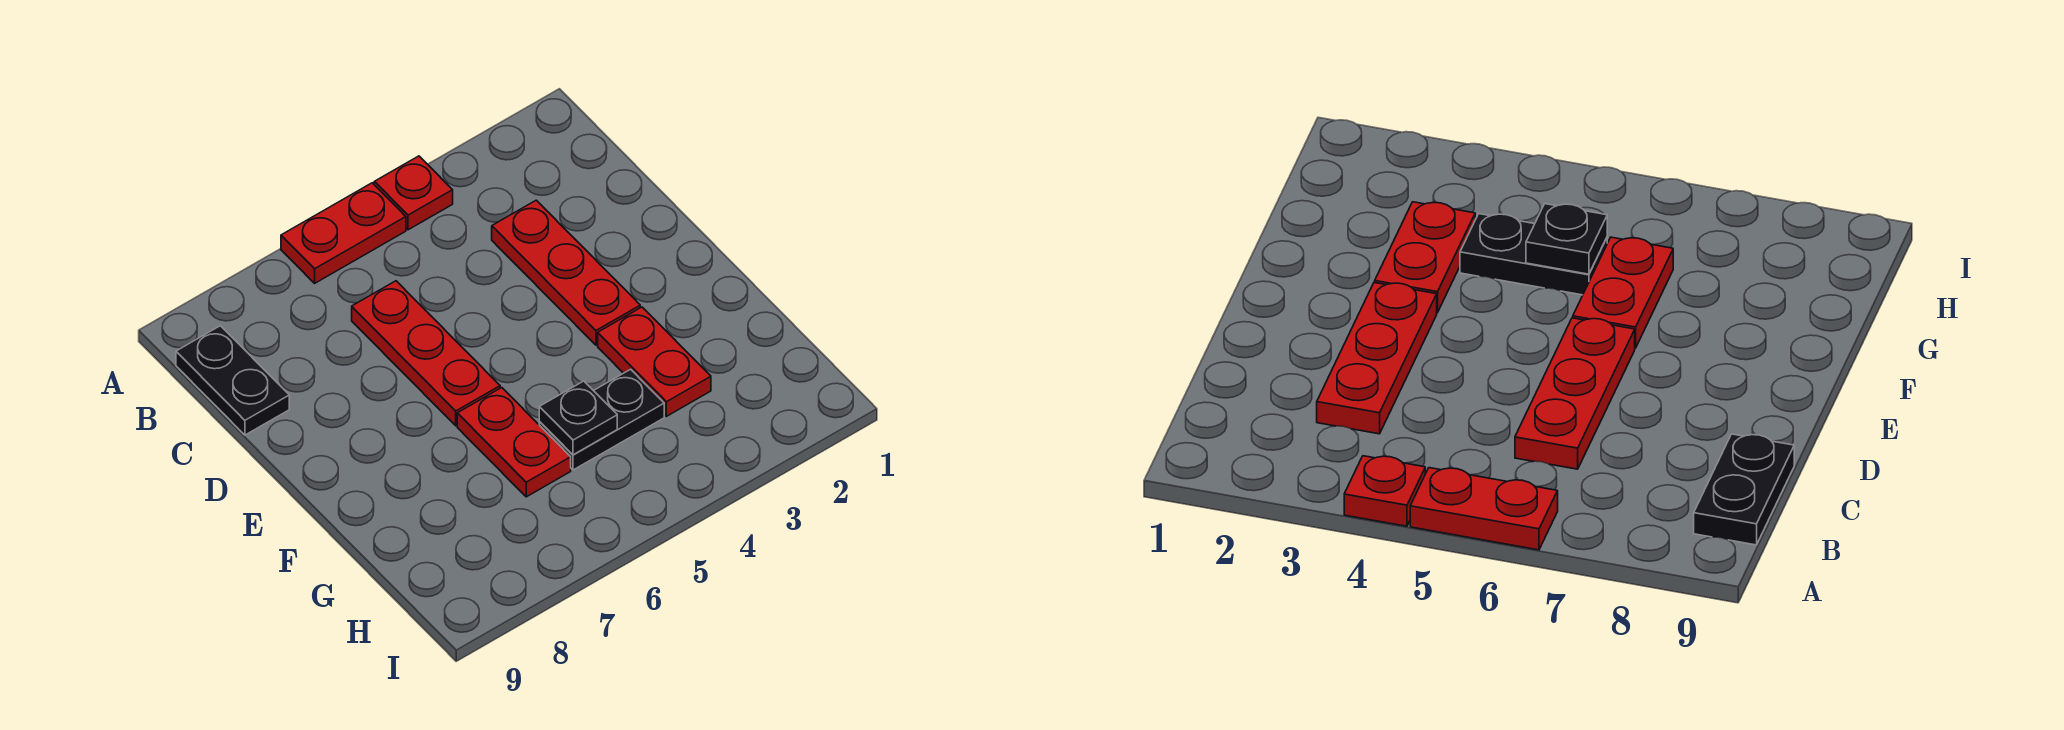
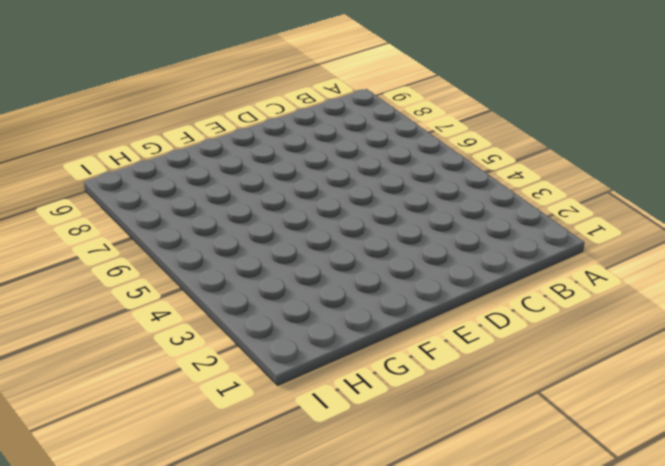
none -> red 1x1 plate [374,156,453,230]
none -> red 1x2 plate [281,183,406,283]

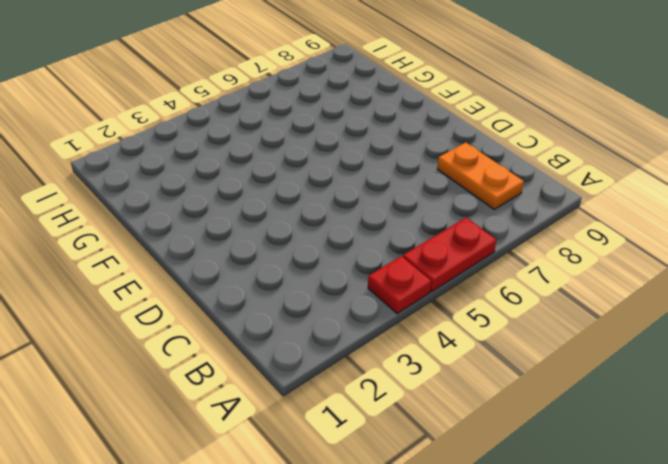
orange 1x2 plate [437,142,524,209] -> none
none -> black 1x2 plate [176,326,289,435]
none -> red 1x3 plate [492,200,640,345]

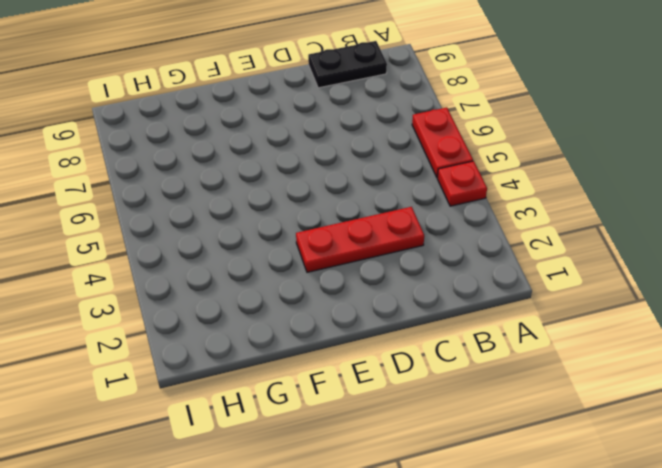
none -> red 1x3 plate [352,281,500,426]
none -> red 1x2 plate [598,307,711,416]

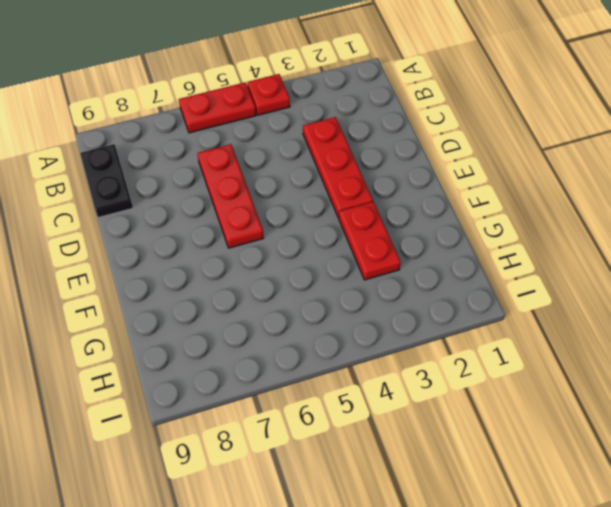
none -> red 1x2 plate [457,388,571,497]
none -> black 1x2 plate [539,369,664,470]

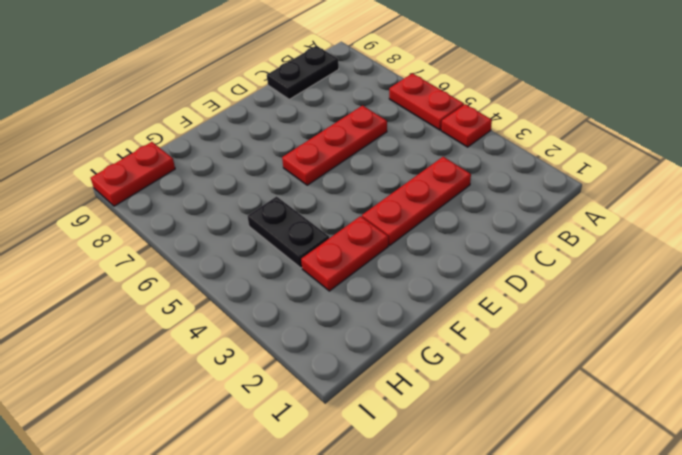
red 1x2 plate [91,142,175,206] -> red 1x2 plate moved to [457,388,571,497]
none -> black 1x1 plate [539,381,617,455]

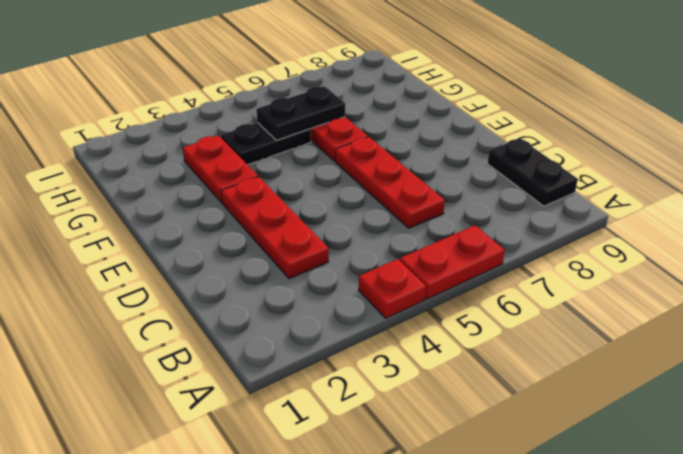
black 1x2 plate [256,86,345,140] -> black 1x1 plate [539,381,617,455]

